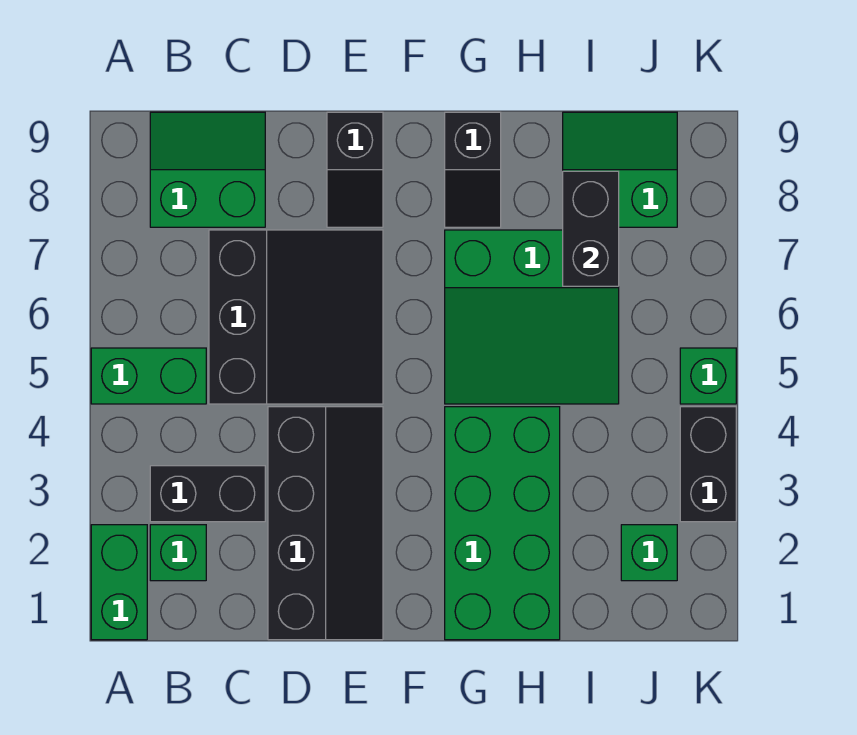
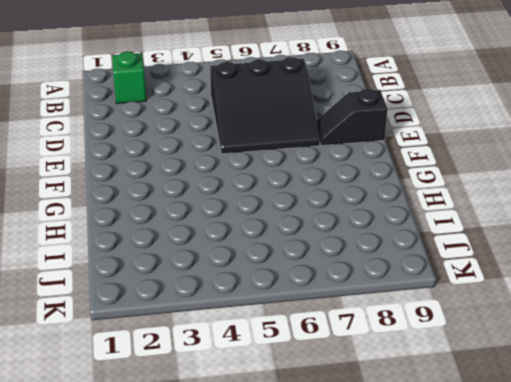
none -> green 1x2 brick [91,525,147,640]
none -> green 1x2 brick [91,348,206,404]
none -> black 1x2 brick [150,466,265,522]

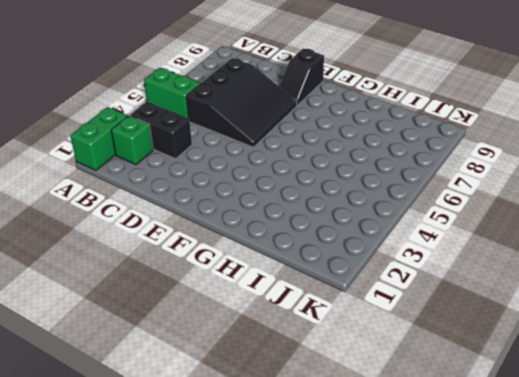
none -> green 2x2 slope [150,112,265,227]
none -> black 2x4 slope [268,407,383,640]
none -> green 2x4 brick [445,407,560,640]

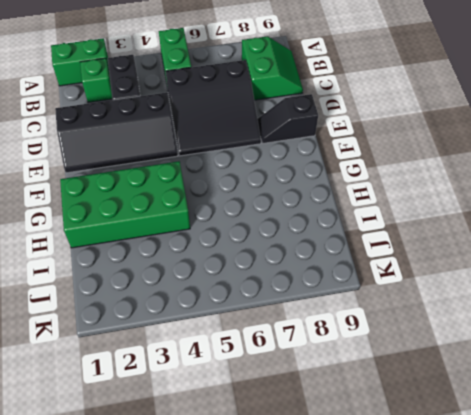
none -> green 3x3 slope [445,230,619,404]
none -> black 1x2 slope [445,112,501,227]
none -> green 2x2 slope [563,112,677,227]

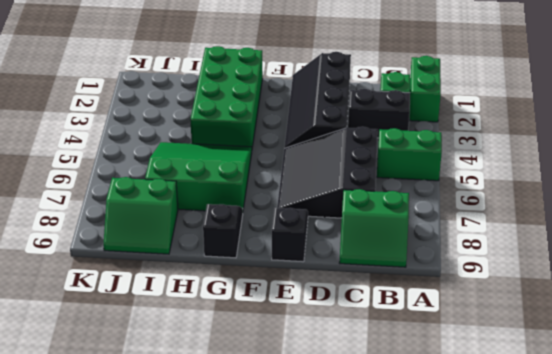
none -> green 1x1 brick [621,525,677,581]
none -> black 1x2 brick [680,407,736,522]
none -> green 1x1 brick [680,348,736,404]

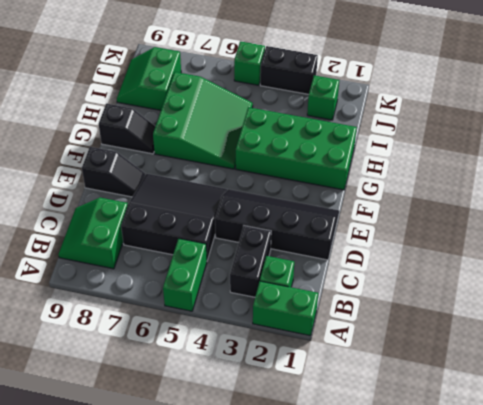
none -> black 1x2 brick [563,171,619,286]

